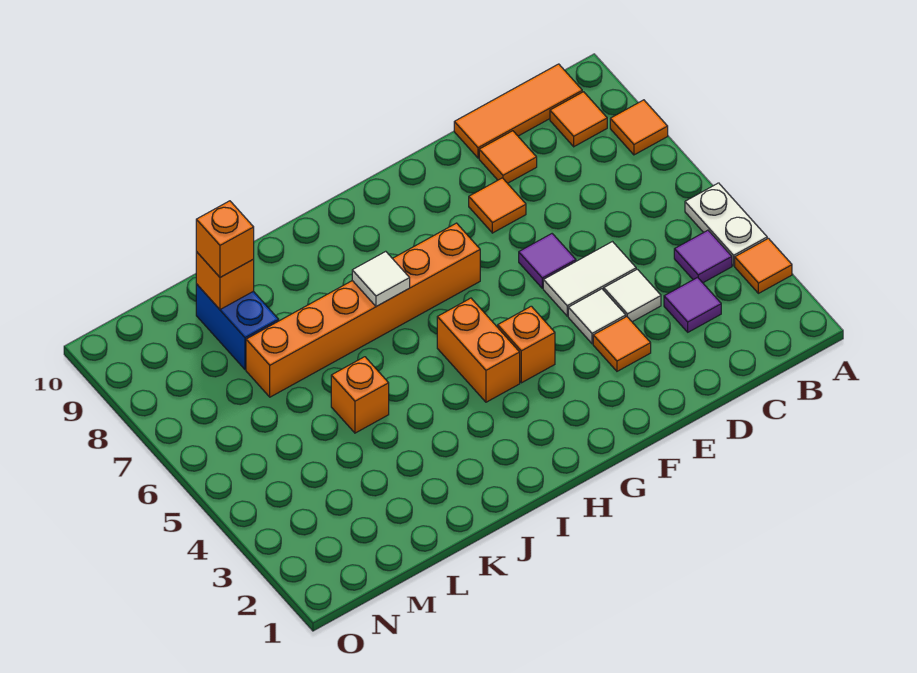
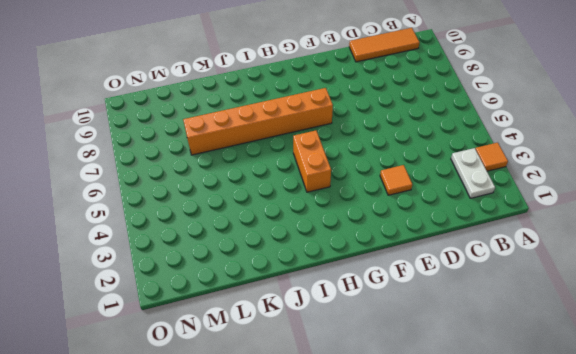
white 1x2 plate [451,148,495,198] -> white 1x2 plate moved to [685,183,767,266]
none -> orange 1x1 tile [610,100,668,155]
none -> purple 1x1 tile [674,230,732,283]
none -> orange 1x1 tile [550,92,607,147]

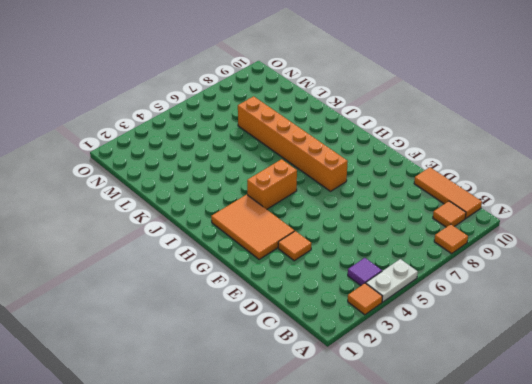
orange 2x3 tile [211,195,294,259] -> none
none -> purple 1x1 tile [664,277,721,332]
none -> white 1x1 tile [604,269,661,322]
none -> white 1x2 tile [543,242,636,316]

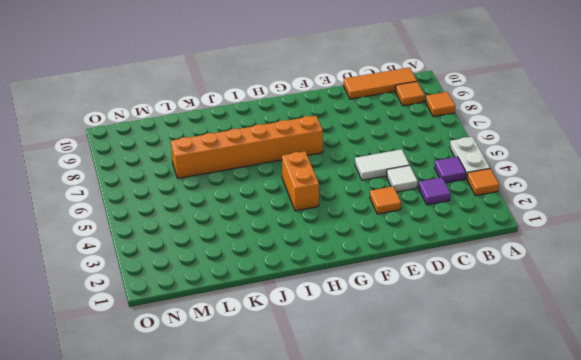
none -> orange 1x1 tile [479,131,537,183]
none -> white 1x1 tile [568,289,626,344]
none -> purple 1x1 tile [519,234,576,288]

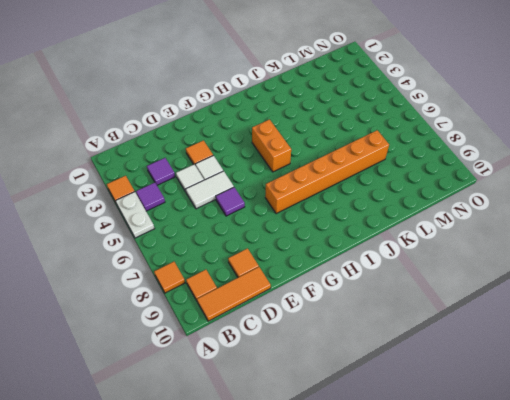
none -> orange 1x1 tile [469,178,526,233]
none -> orange 1x1 brick [498,306,555,383]
none -> orange 1x1 brick [331,357,389,433]

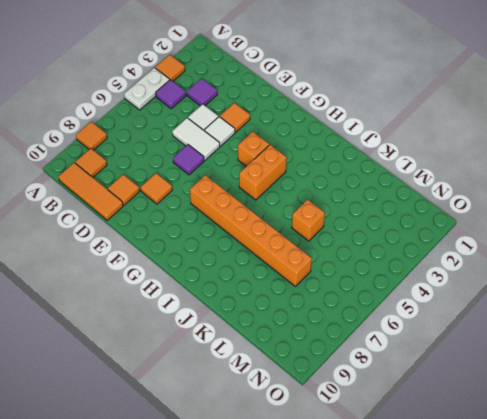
none -> blue 1x2 brick [196,284,279,369]
none -> white 1x1 tile [352,251,410,306]
none -> orange 1x1 brick [196,252,254,310]

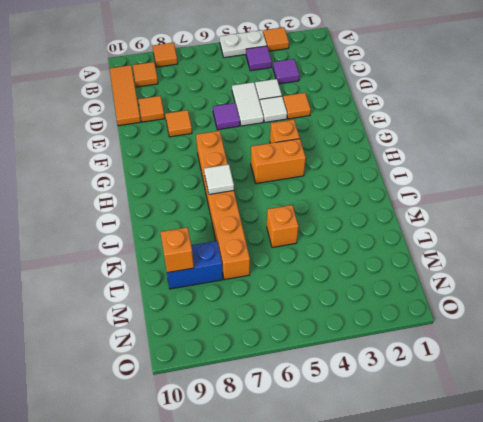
none -> orange 1x1 brick [196,201,254,277]

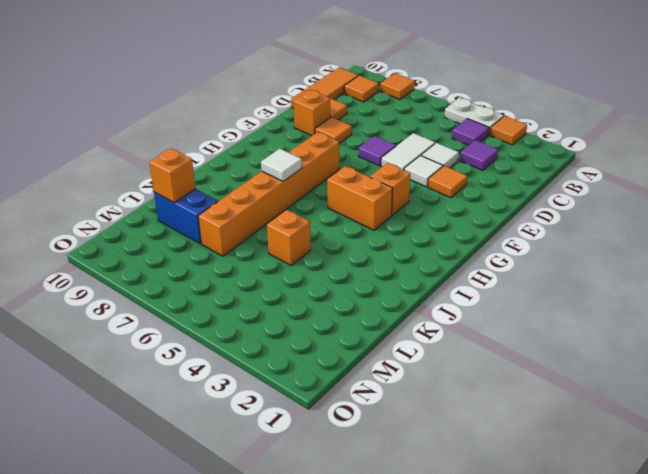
orange 1x1 brick [293,90,330,136] -> orange 1x1 brick moved to [196,201,254,277]

